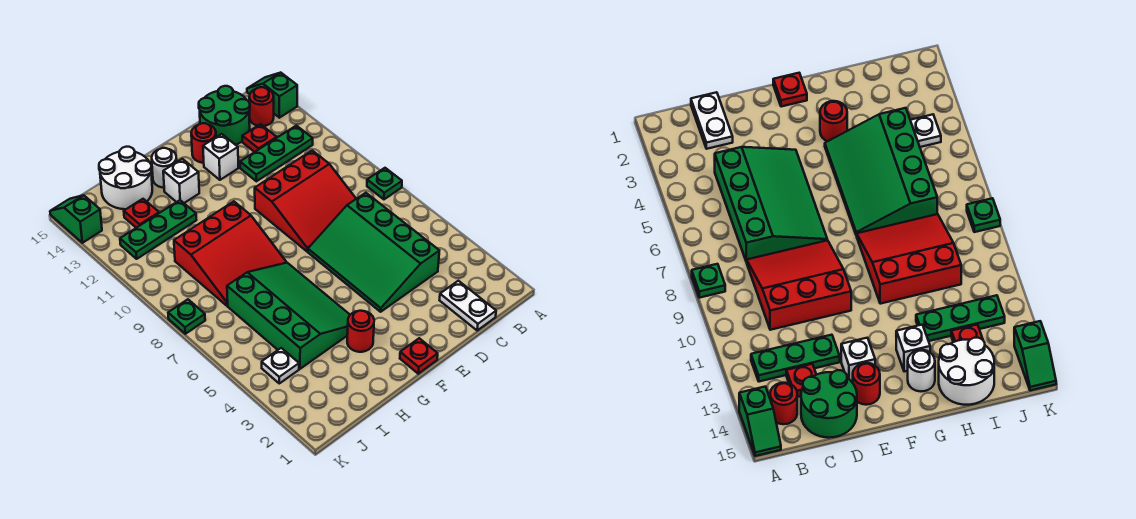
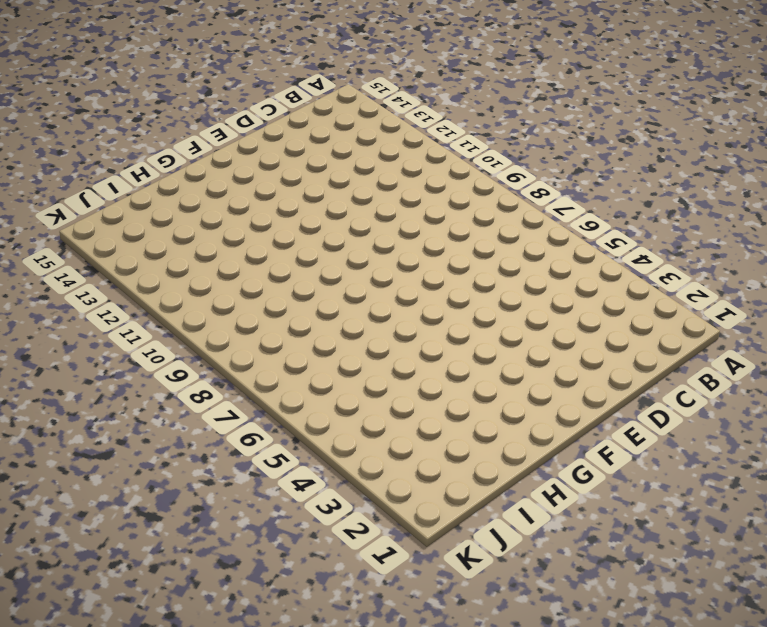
none -> green 1x1 plate [367,168,402,199]
none -> green 1x2 slope [247,73,297,118]
none -> green 1x3 plate [240,126,313,181]

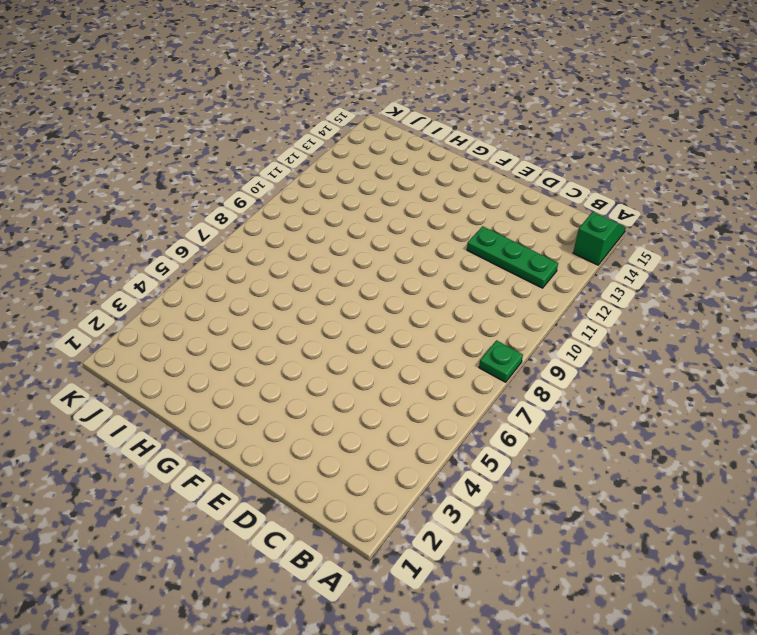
none -> red 1x1 round brick [249,87,274,126]
none -> white 1x2 plate [440,281,496,330]
none -> green 3x4 slope [308,193,439,312]

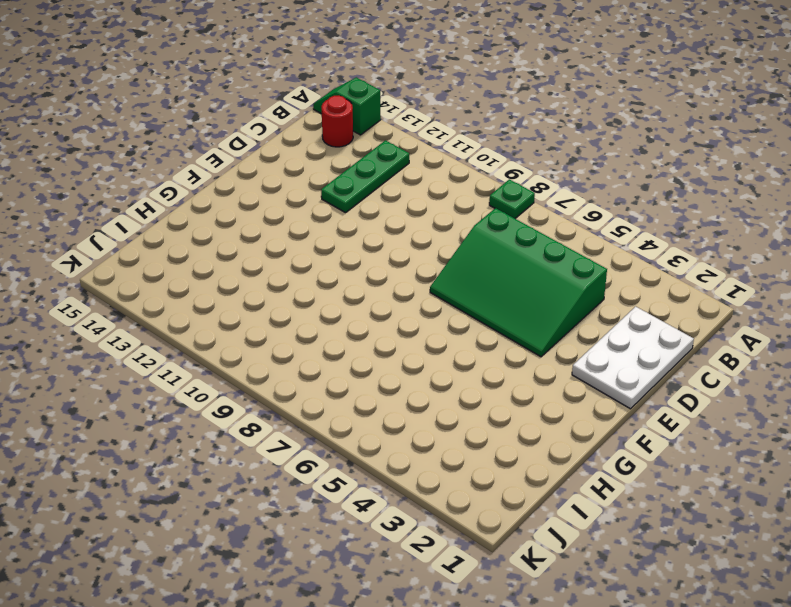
white 2x3 plate [572,306,694,409] -> white 1x2 plate [440,281,496,330]
none -> red 3x3 slope [255,151,356,251]
none -> red 1x1 plate [242,124,277,152]
none -> green 2x2 round brick [199,86,250,145]

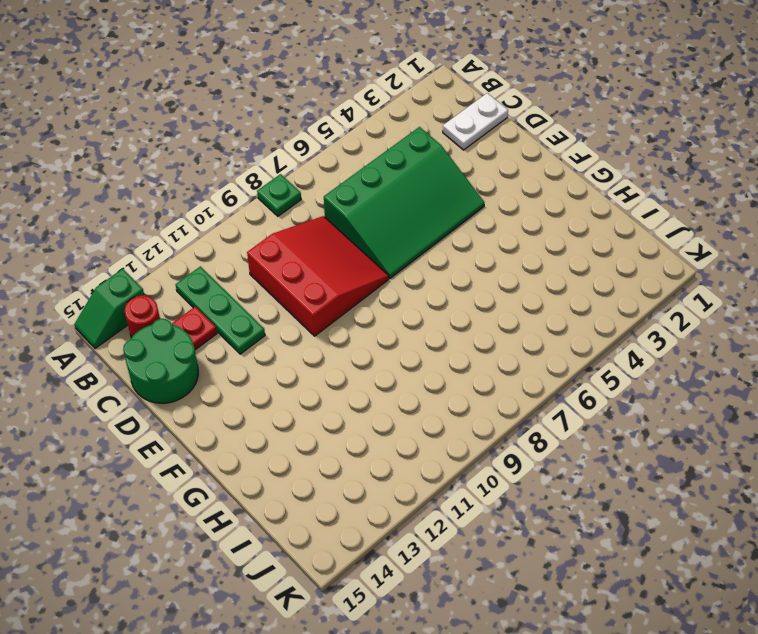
none -> white 1x1 brick [203,134,238,180]
none -> red 1x1 round brick [191,123,216,163]
none -> red 1x1 plate [400,338,438,374]

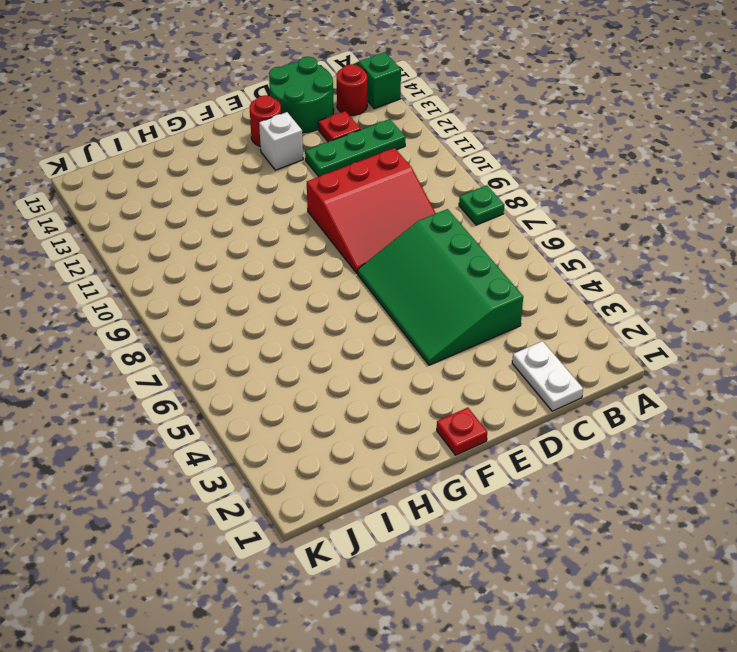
none -> red 1x1 round brick [347,311,374,352]
none -> green 3x4 slope [227,263,350,369]
none -> red 3x3 slope [174,201,286,306]

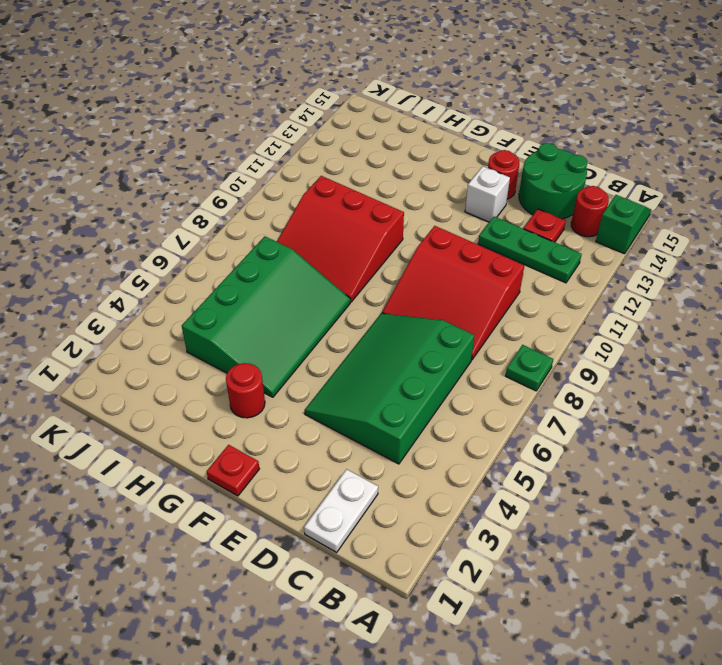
none -> white 1x1 brick [163,159,199,203]
none -> white 1x1 round brick [152,148,177,188]
none -> green 1x3 plate [120,200,196,259]

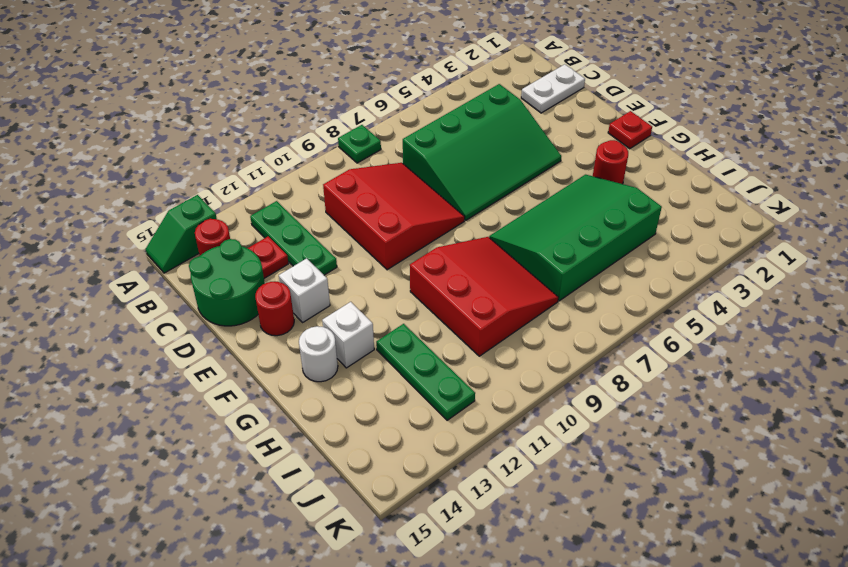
none -> white 2x2 round brick [99,147,152,209]
none -> red 1x1 plate [124,199,159,228]
none -> white 1x1 plate [262,348,299,383]

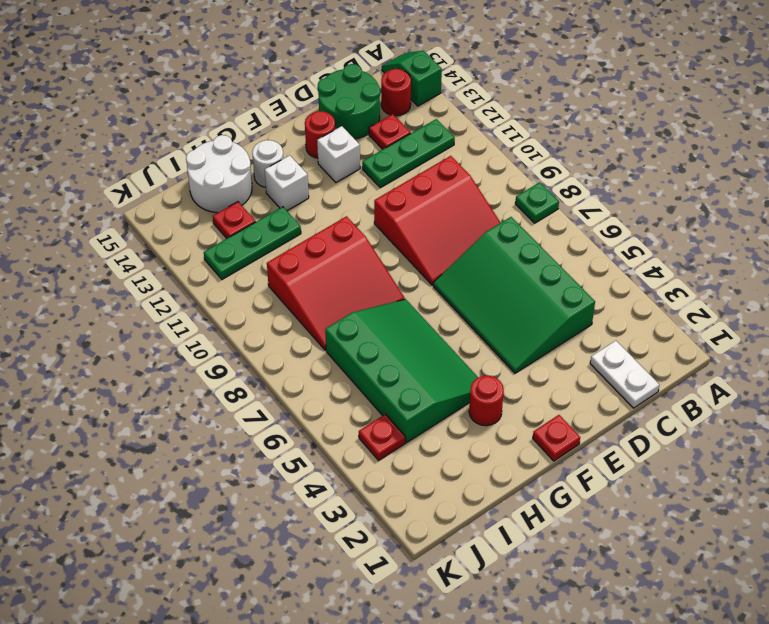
red 1x1 plate [359,414,405,460] -> white 1x1 plate [262,348,299,383]
none -> green 1x1 plate [168,299,205,334]
none -> green 1x2 slope [50,195,102,243]

